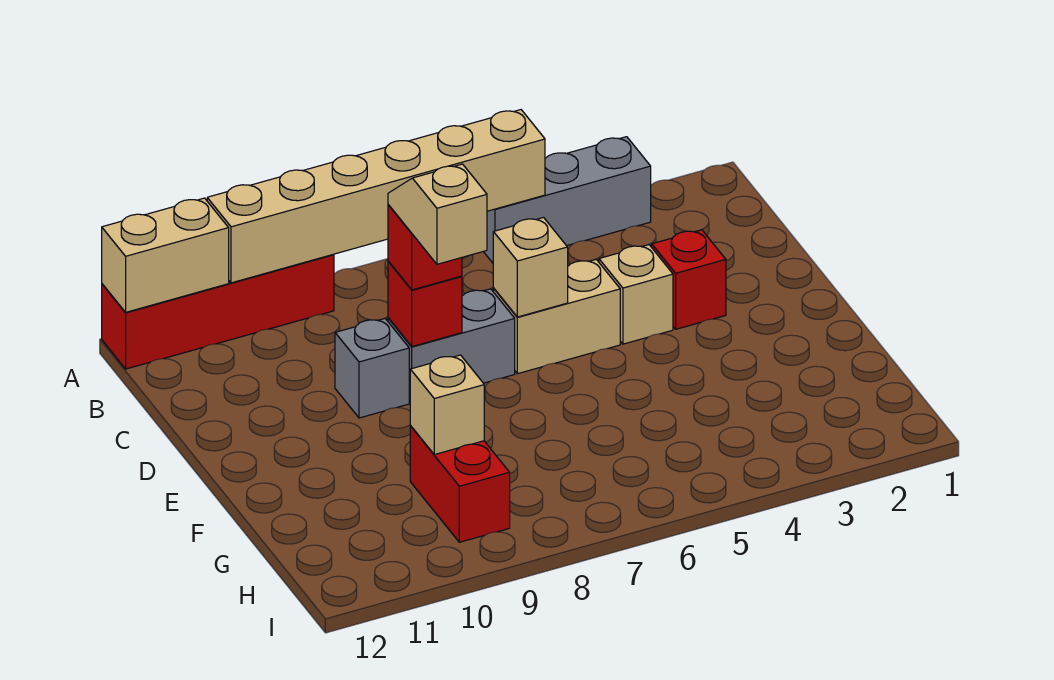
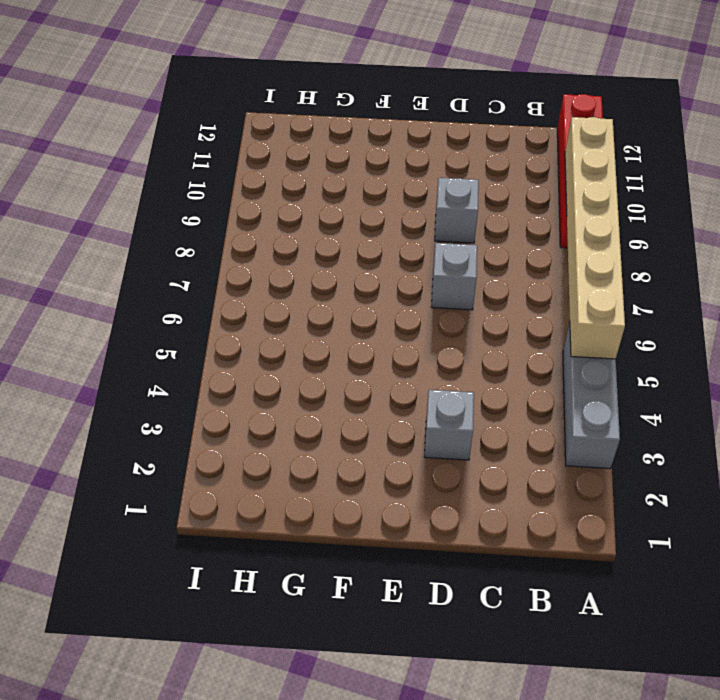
grey 1x1 brick [425,390,474,460] -> red 1x1 brick [652,230,726,329]
grey 1x1 brick [432,243,477,310] -> grey 1x2 brick [388,289,515,401]
none -> tan 1x1 brick [599,245,673,344]
none -> tan 1x2 brick [493,259,620,374]
none -> red 1x2 brick [410,426,510,542]

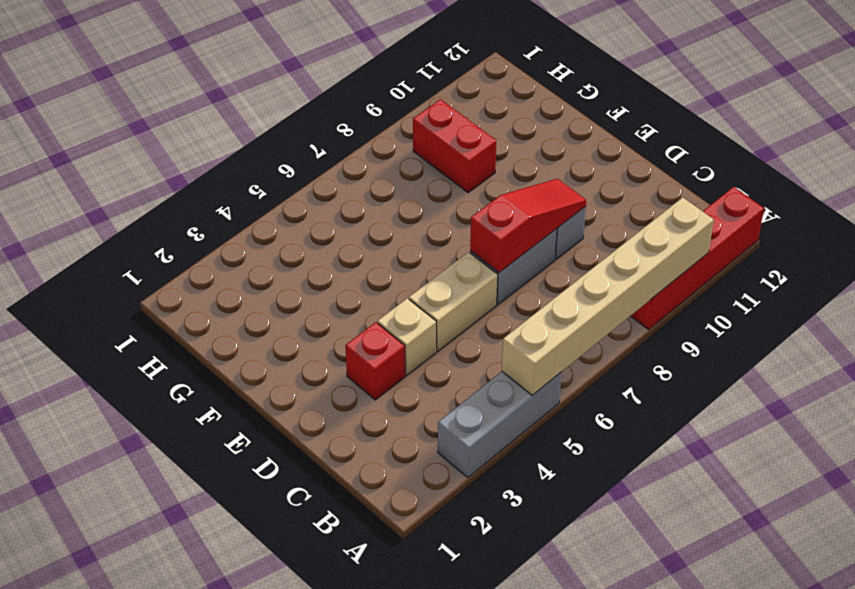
red 1x3 slope [470,179,586,272] -> red 1x1 brick [388,261,462,347]
none -> tan 1x2 brick [102,198,229,312]
none -> tan 1x1 brick [493,218,568,317]
none -> tan 1x1 brick [410,355,484,455]

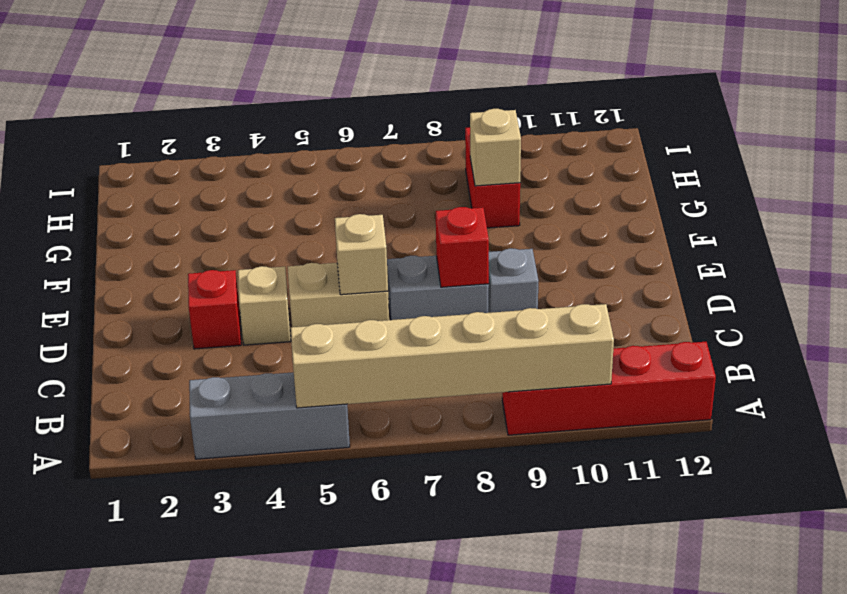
none -> tan 1x2 brick [102,198,229,312]
none -> red 1x1 brick [388,205,462,290]
none -> tan 1x2 slope [388,164,487,264]

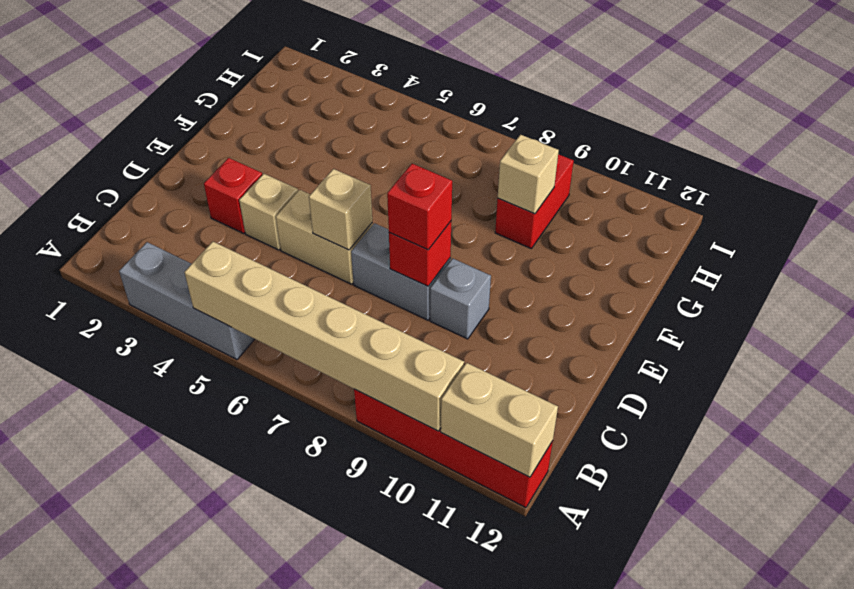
none -> tan 1x2 slope [388,164,487,264]

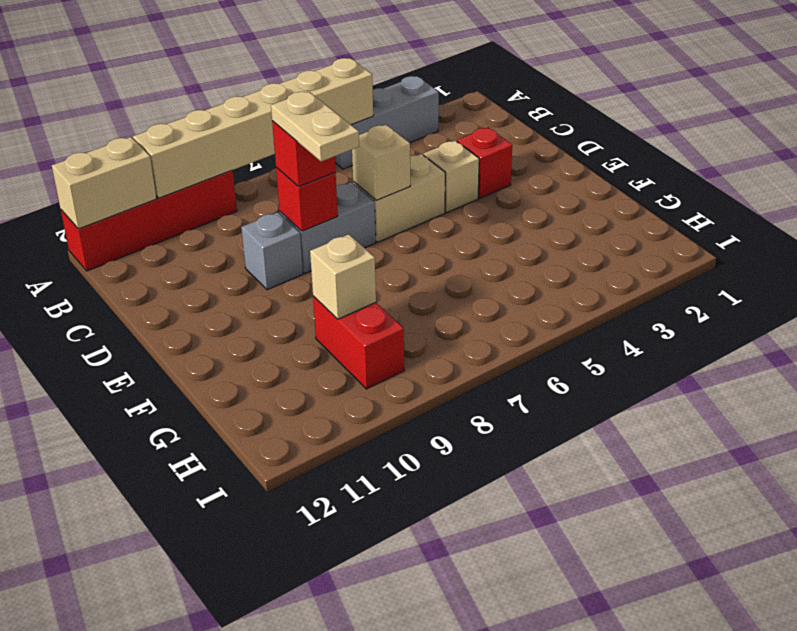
tan 1x2 plate [271,91,359,161] -> tan 1x2 slope [388,164,487,264]

